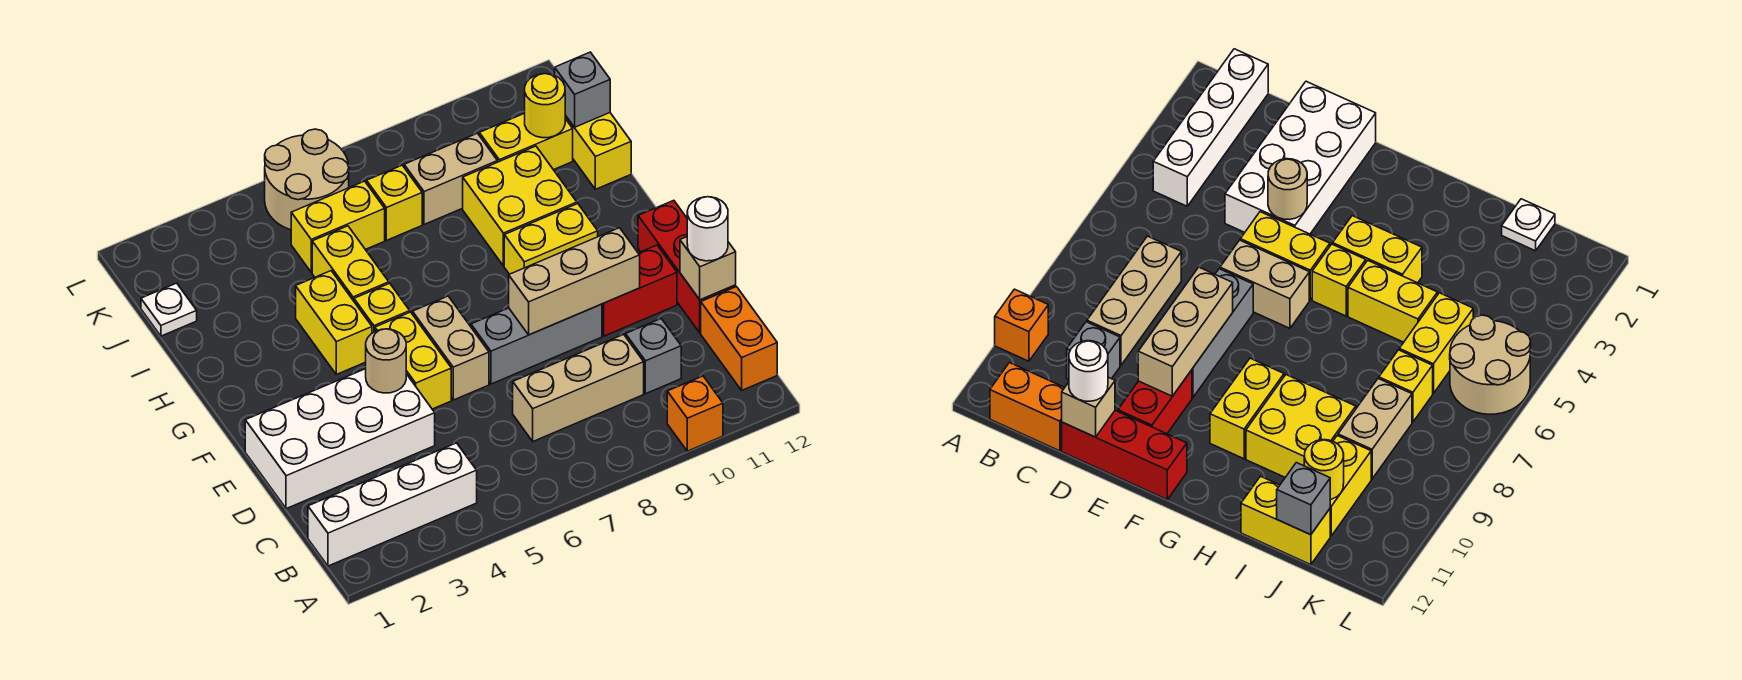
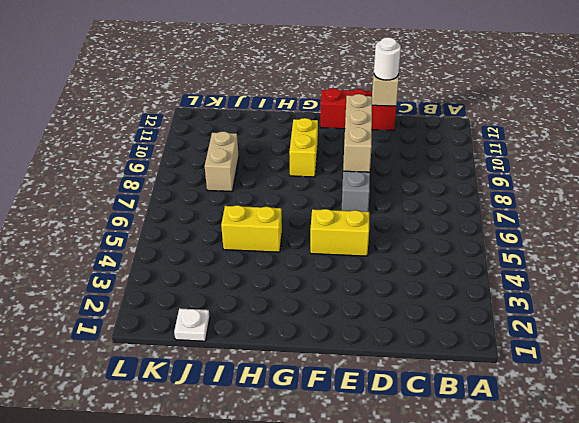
none -> orange 1x1 brick [667,376,723,451]
none -> white 1x4 brick [308,443,477,566]
none -> orange 1x2 brick [701,287,777,390]

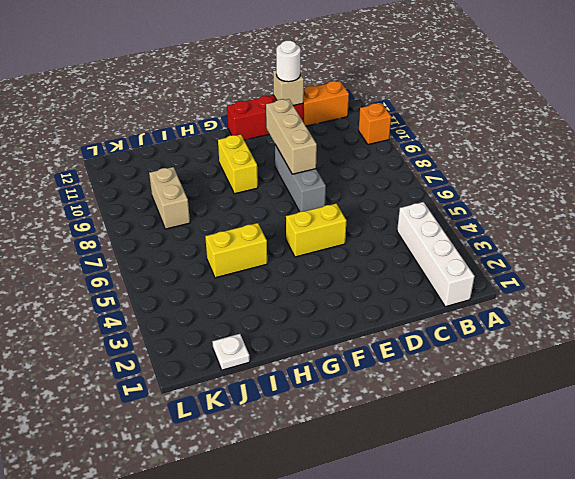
none -> tan 1x3 brick [513,334,644,441]
none -> grey 1x1 brick [626,319,681,394]
none -> white 2x4 brick [245,369,435,509]

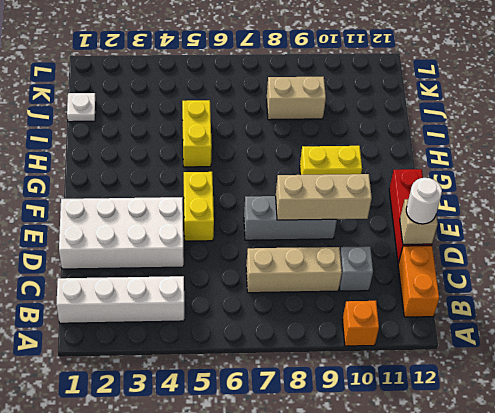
none -> tan 1x2 brick [413,296,489,400]
none -> red 1x2 brick [602,245,677,336]
none -> yellow 1x2 brick [296,271,372,374]

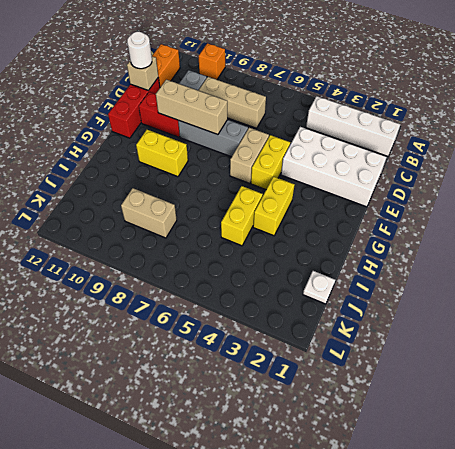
none -> yellow 1x1 brick [354,283,410,333]
none -> yellow 2x2 brick [463,146,577,266]
none -> yellow 1x2 brick [565,113,631,189]

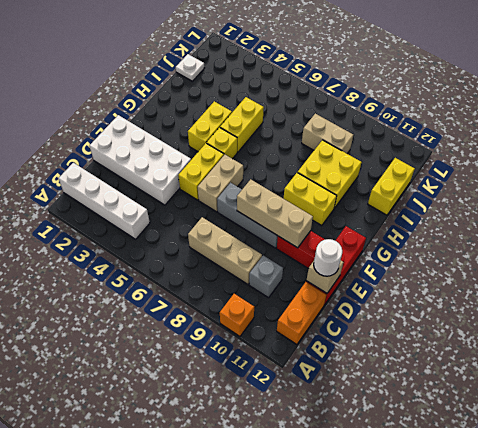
none -> yellow 1x2 brick [291,181,385,272]
none -> yellow 1x1 brick [367,165,422,240]
none -> yellow 1x2 brick [479,113,573,170]

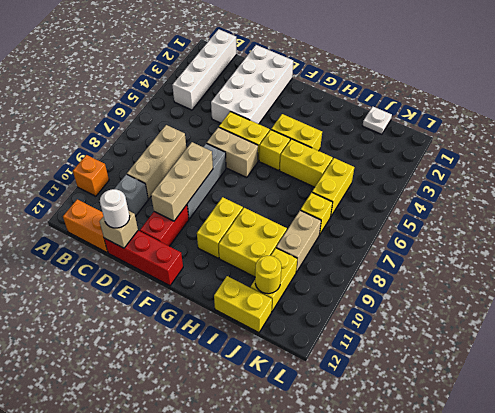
none -> tan 2x2 round brick [265,129,349,230]
none -> tan 1x1 round brick [366,329,406,393]
none -> grey 1x1 brick [555,52,610,127]

